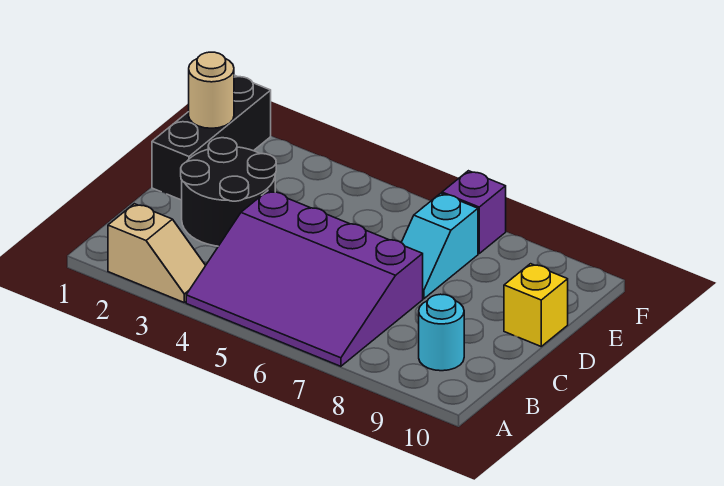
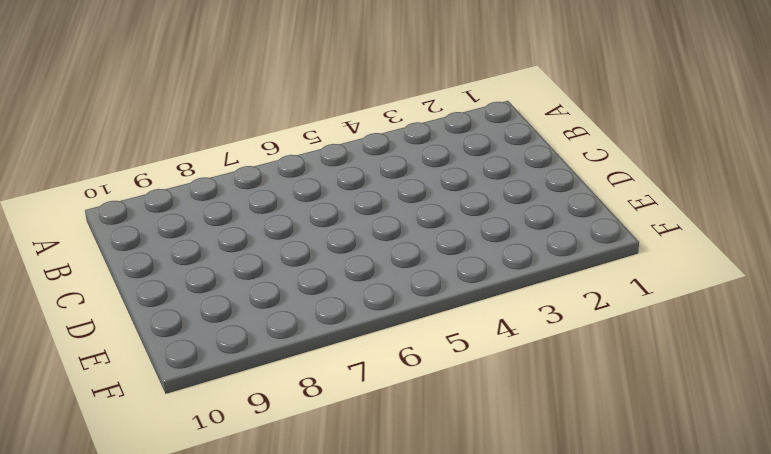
none -> tan 1x2 slope [108,204,206,302]
none -> purple 3x4 slope [186,191,423,366]

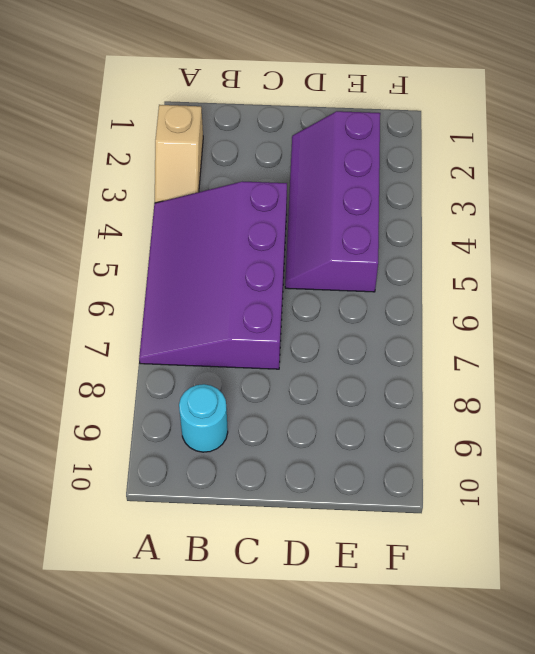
purple 2x4 slope [285,111,380,292] -> black 2x2 round brick [181,138,276,246]
none -> black 1x3 brick [152,75,271,200]
none -> cyan 1x2 slope [401,193,478,299]

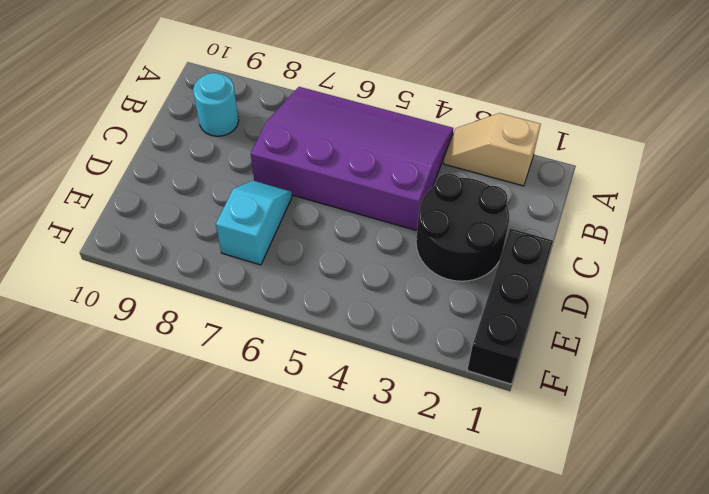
none -> yellow 1x1 brick [504,264,568,346]
none -> purple 1x1 brick [442,171,506,253]

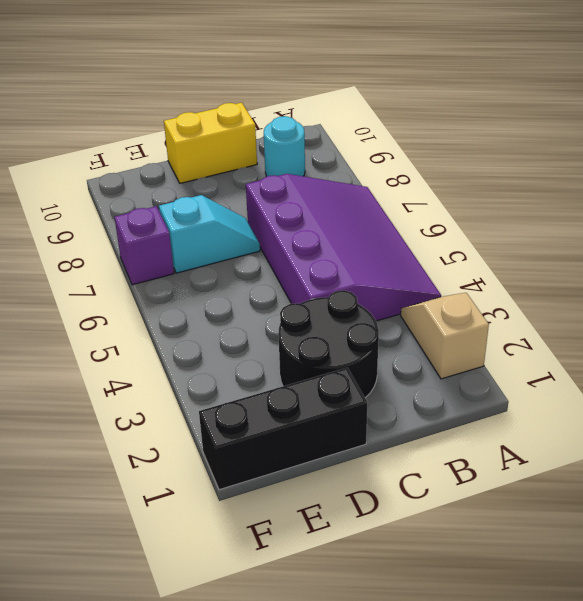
yellow 1x2 brick [164,103,257,183] -> yellow 1x1 brick [504,264,568,346]
none -> tan 1x1 round brick [189,52,234,128]

